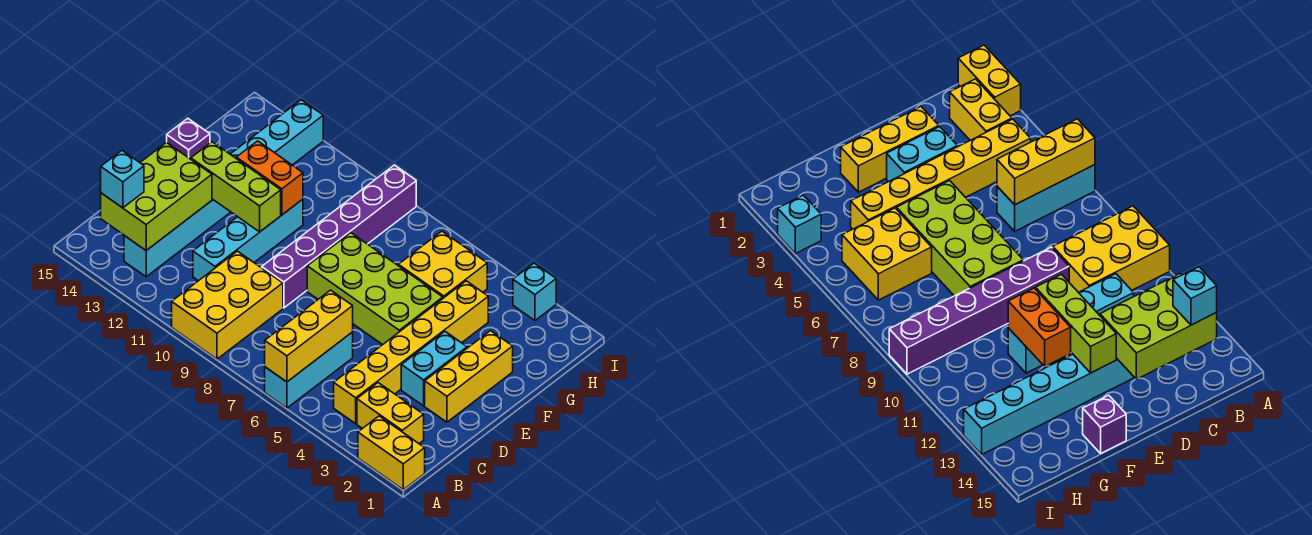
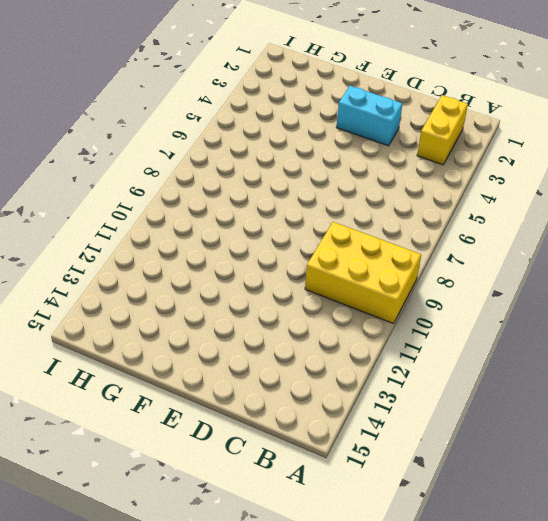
none -> yellow 1x2 brick [358,416,425,490]
none -> cyan 1x3 brick [265,332,353,408]
none -> yellow 1x6 brick [334,281,488,424]

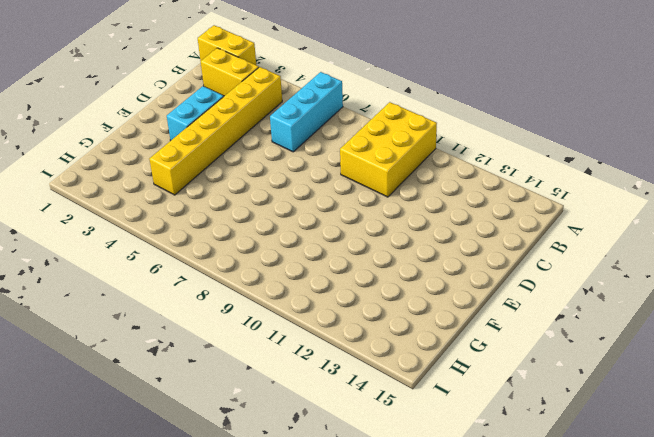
none -> cyan 1x8 brick [124,100,323,277]
none -> cyan 1x4 brick [193,199,303,281]
none -> yellow 1x3 brick [425,331,513,422]

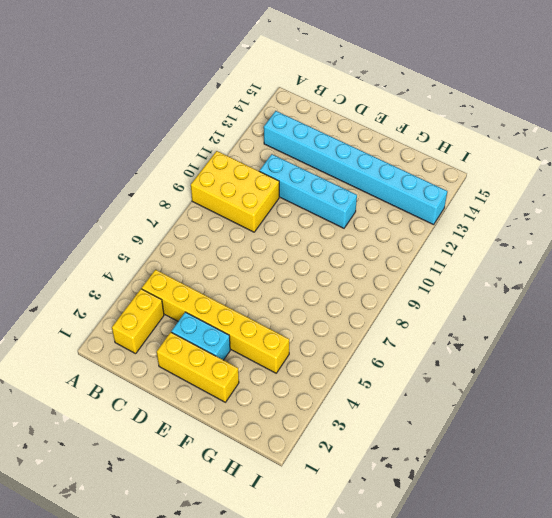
none -> yellow 1x2 brick [358,416,425,490]
none -> cyan 1x3 brick [265,332,353,408]
none -> purple 1x6 brick [262,165,416,308]

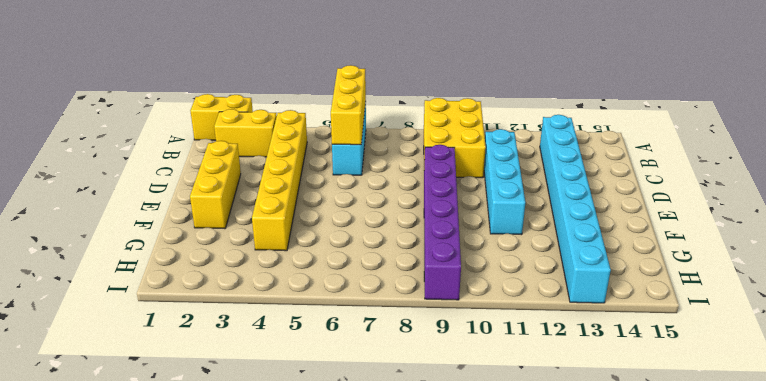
none -> cyan 1x2 brick [401,332,467,406]
none -> lime 2x4 brick [307,233,443,345]
none -> purple 1x1 brick [167,118,210,159]

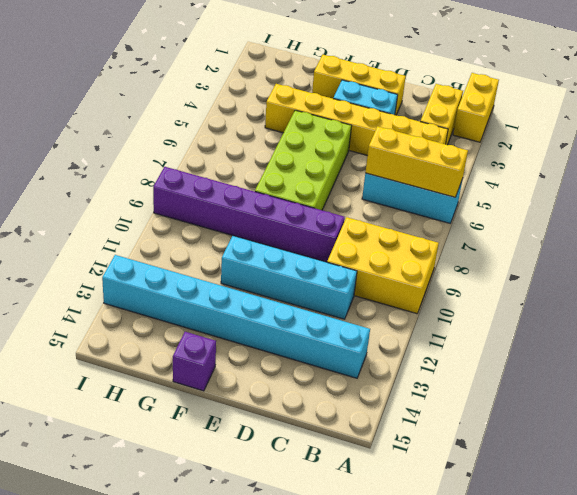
none -> yellow 2x2 brick [398,231,487,298]
none -> cyan 1x1 brick [513,263,556,320]
none -> lime 2x3 brick [101,142,212,250]

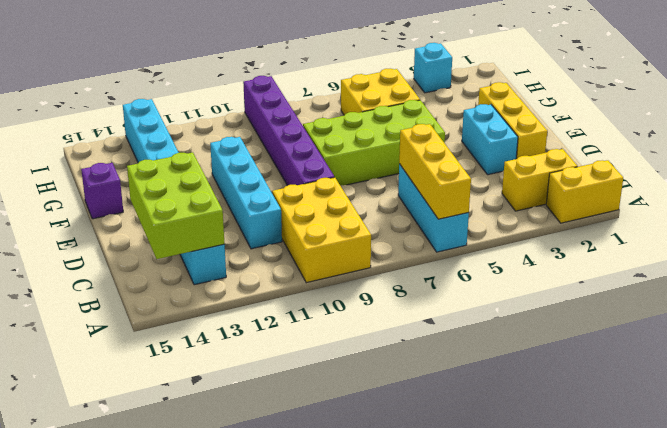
none -> yellow 1x6 brick [334,281,488,424]
none -> lime 1x3 brick [191,142,281,232]
none -> orange 1x2 brick [236,141,303,215]

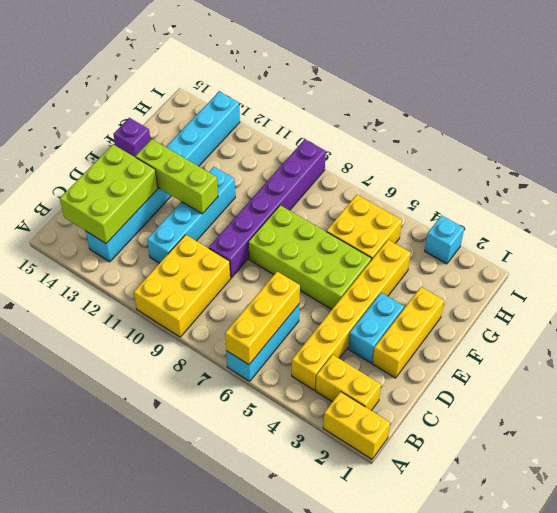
none -> orange 1x2 brick [236,141,303,215]
none -> cyan 1x1 brick [101,151,144,208]

